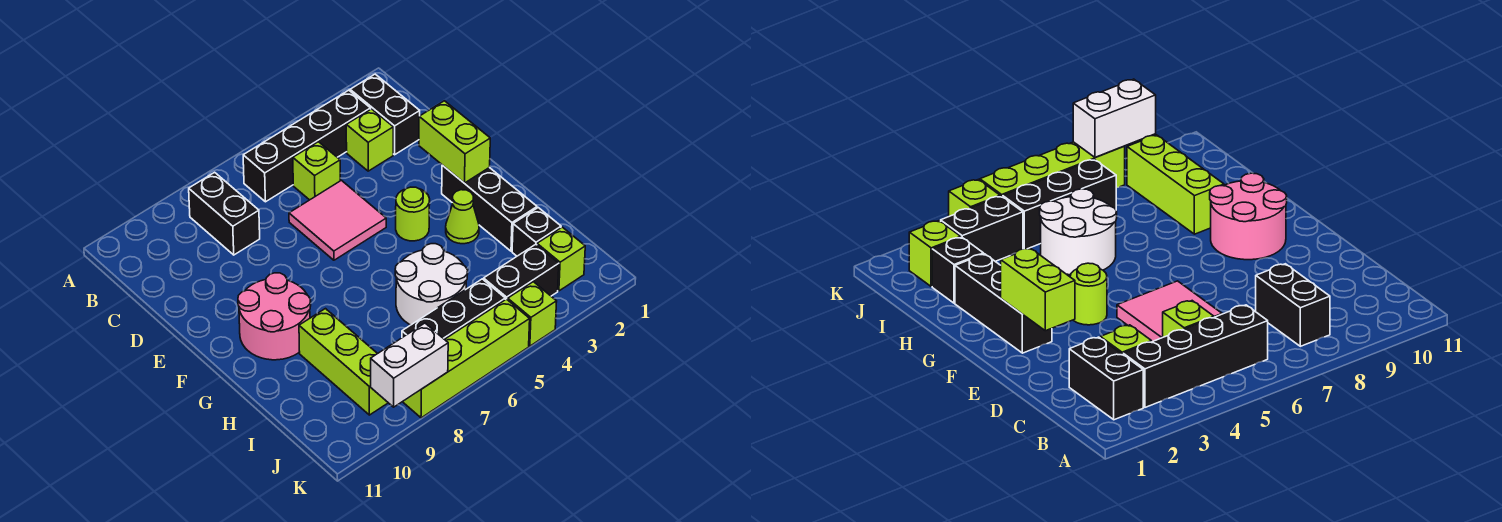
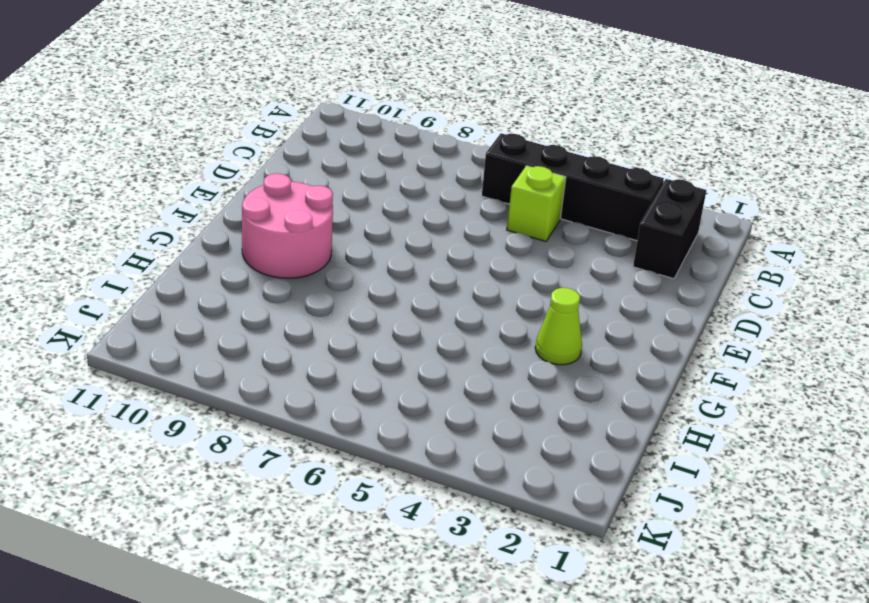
none -> black 1x2 brick [189,172,260,255]
none -> lime 1x1 brick [346,109,393,171]
none -> pink 2x2 tile [289,180,386,260]

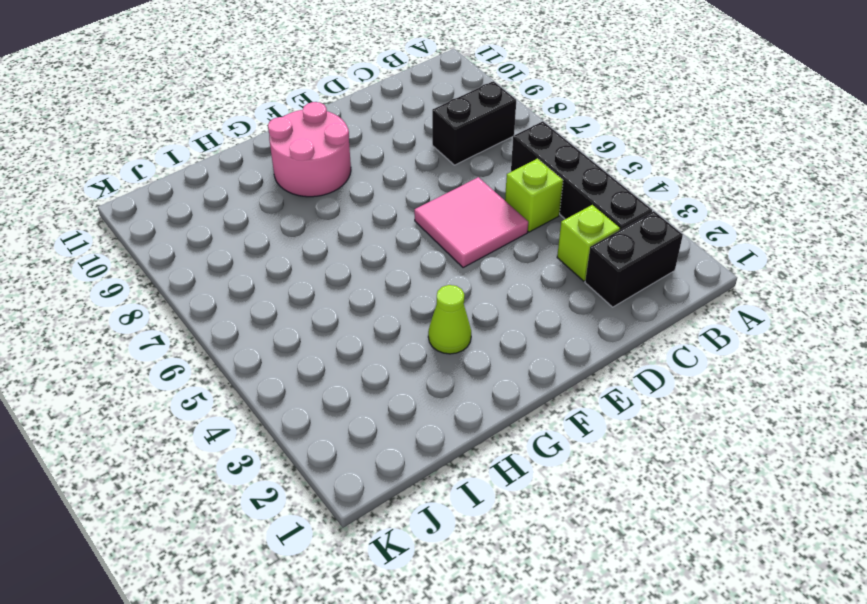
none -> black 1x3 brick [442,165,537,251]
none -> lime 1x1 round brick [396,187,430,241]
none -> white 2x2 round brick [395,244,468,325]

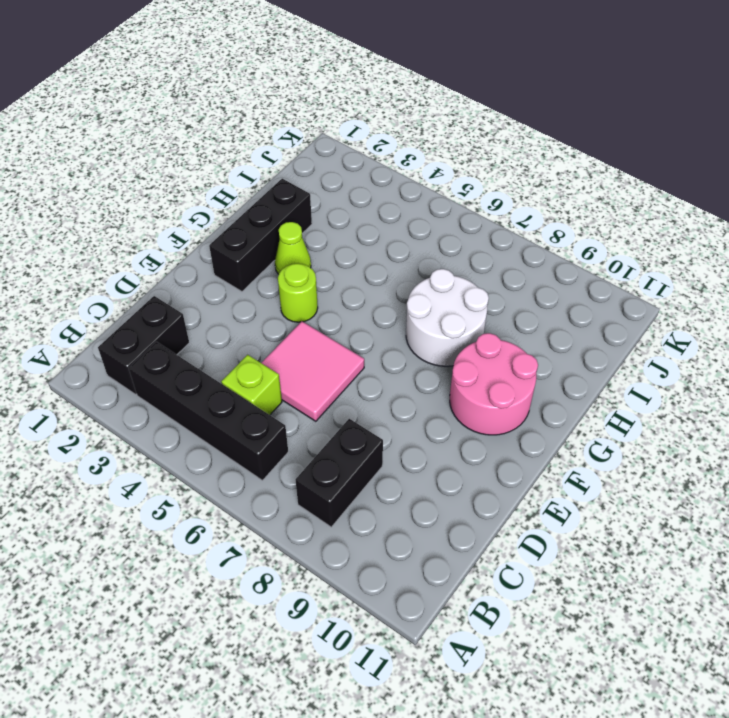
white 2x2 round brick [406,269,489,366] -> white 2x2 round brick moved to [395,244,468,325]
none -> lime 1x1 brick [346,109,393,171]
none -> lime 1x3 brick [299,309,388,415]
none -> black 1x1 brick [512,208,561,256]

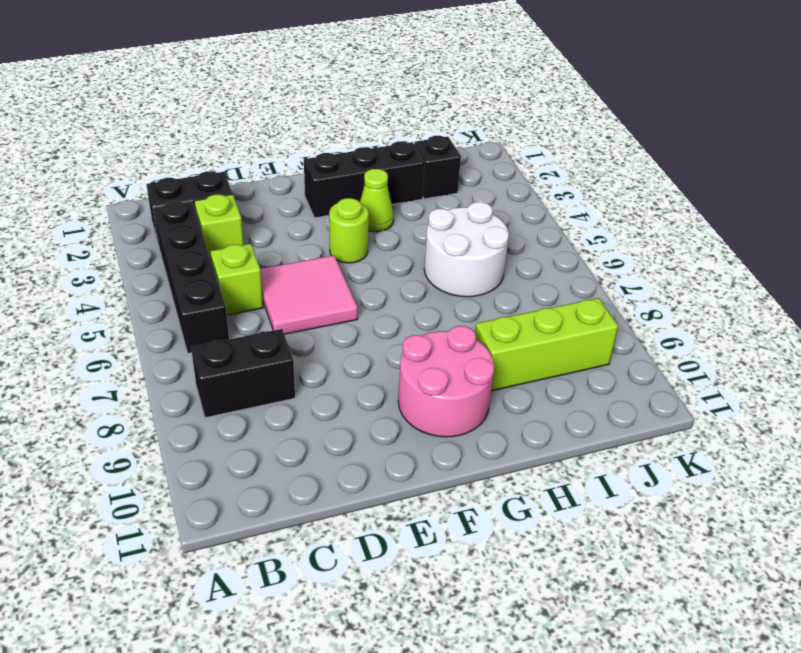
none -> lime 1x1 brick [537,227,585,291]
none -> black 1x2 brick [484,244,559,300]
none -> black 1x3 brick [402,279,505,339]

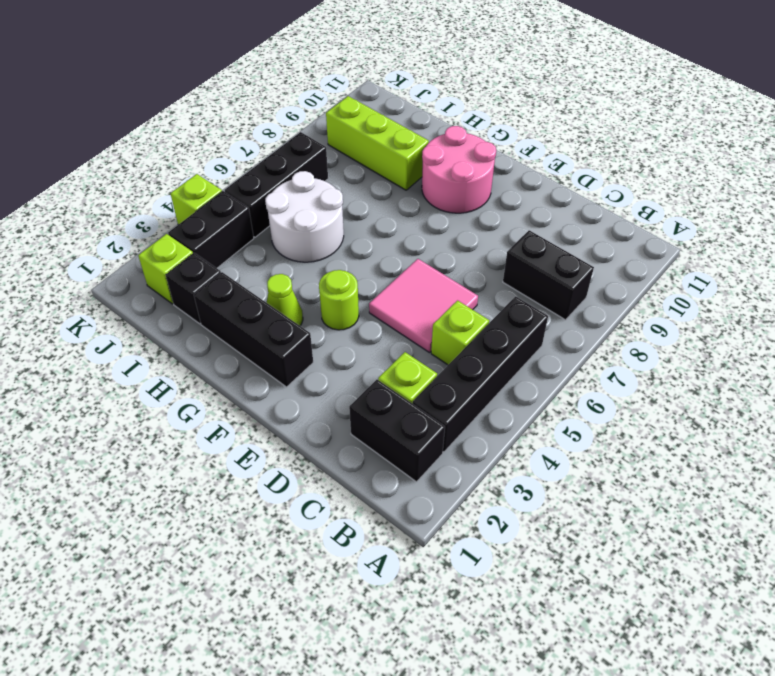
none -> lime 1x4 brick [403,299,530,418]
none -> lime 1x2 brick [419,101,490,183]
none -> white 1x2 brick [371,323,448,407]

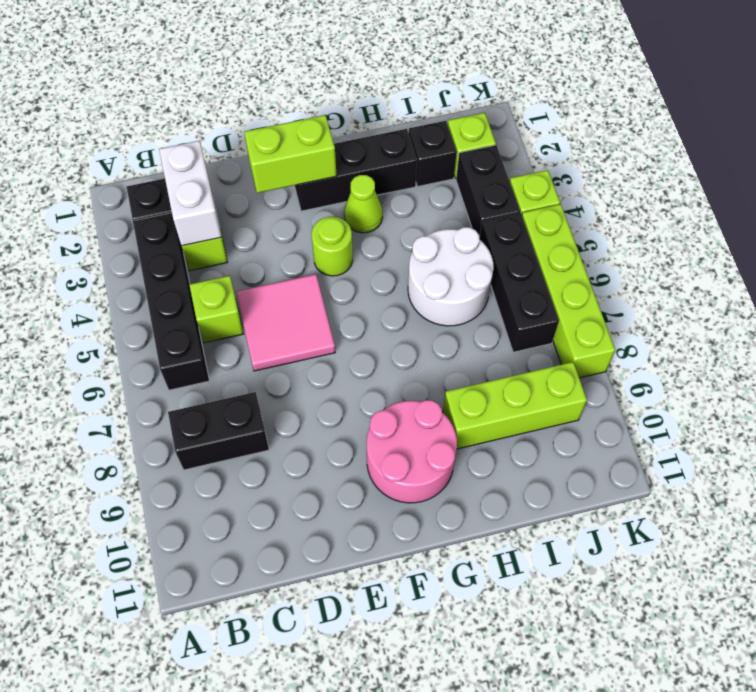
white 1x2 brick [159,141,221,246] -> white 1x2 brick moved to [371,323,448,407]

